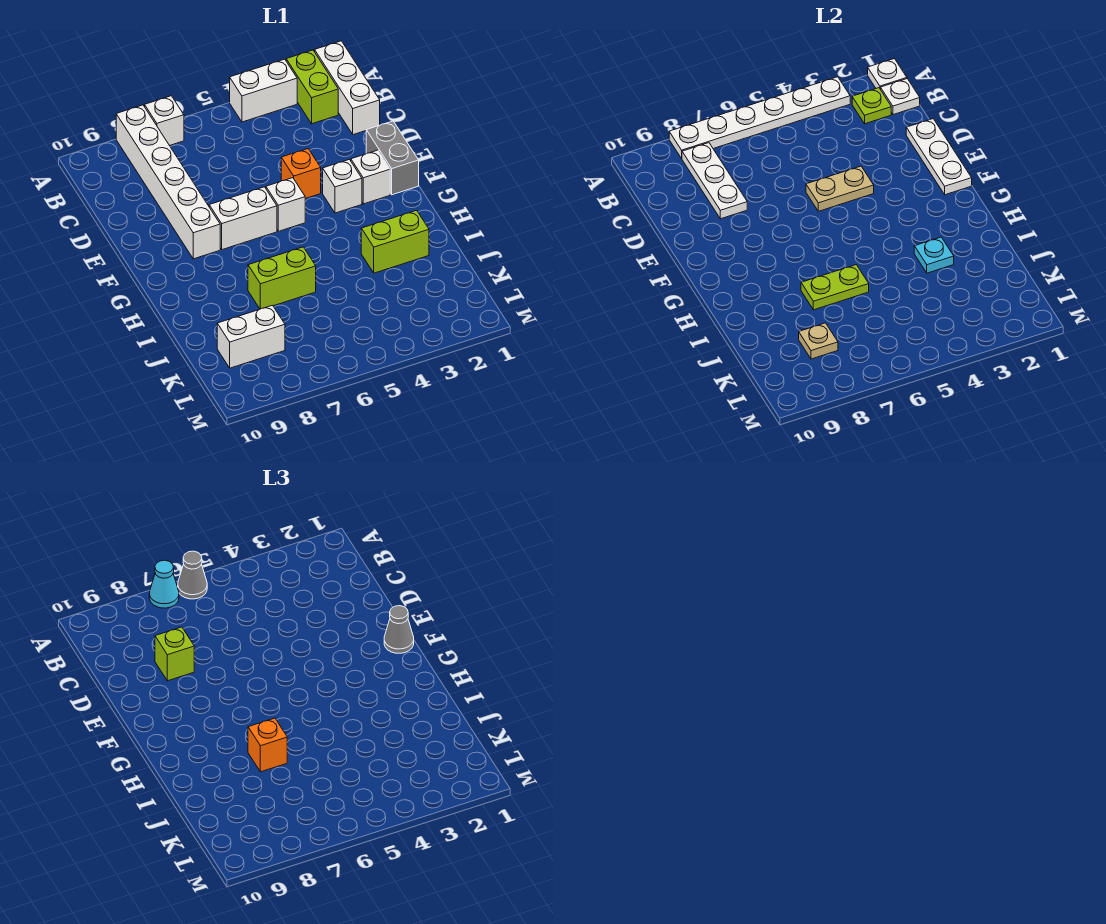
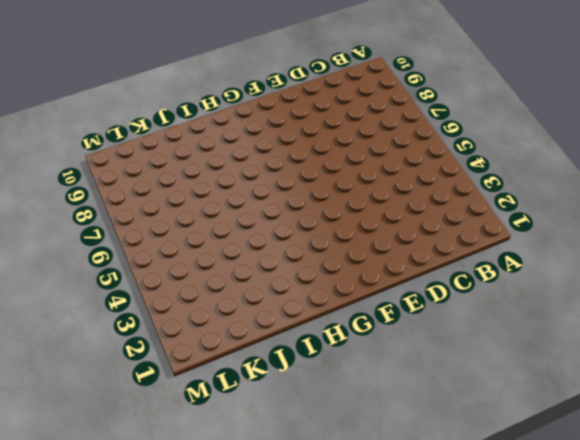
none -> white 1x3 brick [315,41,380,135]
none -> lime 1x2 brick [286,50,338,124]
none -> white 1x2 brick [230,59,297,122]

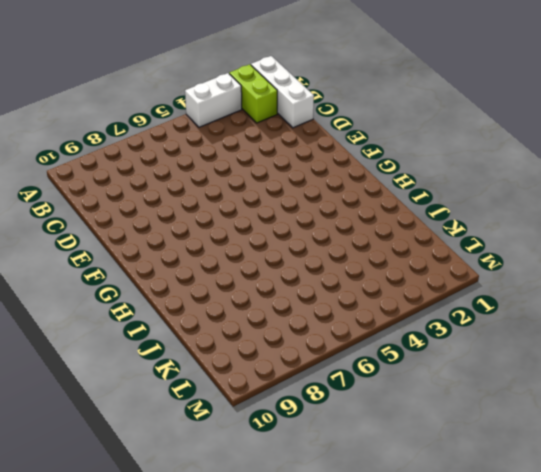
none -> white 1x1 brick [145,96,184,145]
none -> white 1x6 brick [116,105,220,259]
none -> grey 1x2 brick [366,121,419,195]

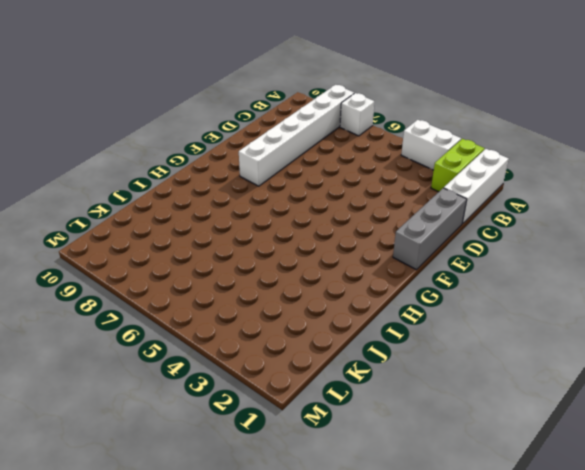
grey 1x3 brick [393,188,467,270] -> grey 1x2 brick [366,121,419,195]
none -> orange 1x1 brick [281,149,321,199]
none -> white 1x1 brick [351,150,390,204]
none -> white 1x1 brick [323,159,362,213]

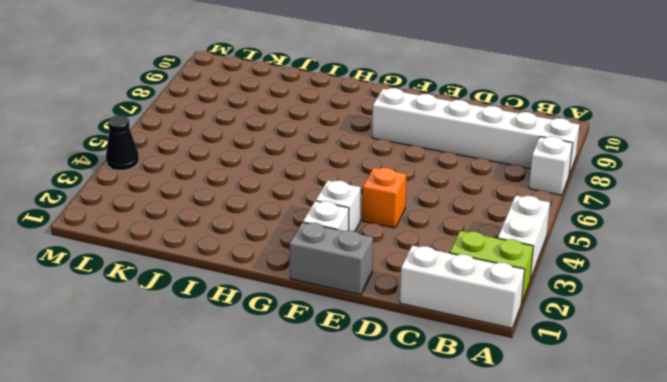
black 1x1 cone [106,115,139,170] -> none
none -> white 1x1 brick [266,178,305,231]
none -> white 1x2 brick [209,187,277,250]
none -> lime 1x2 brick [361,210,429,273]

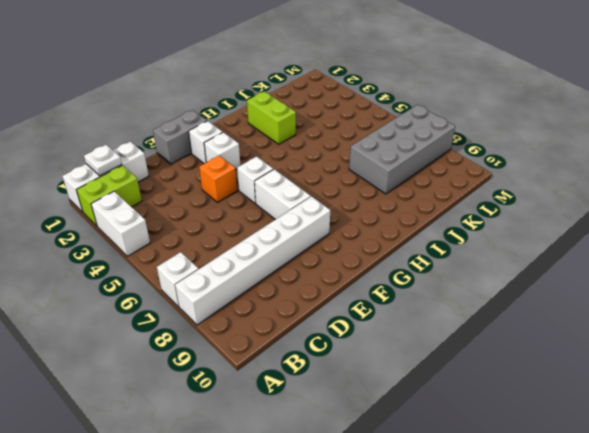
grey 2x4 brick [349,105,455,194] -> white 1x2 brick [217,305,285,368]
none -> lime 1x2 brick [248,247,316,309]
none -> white 1x1 plate [868,59,907,89]
none -> white 1x6 plate [669,77,850,158]

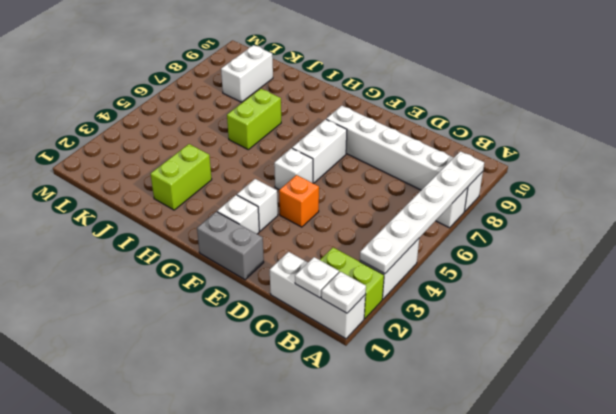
none -> lime 1x1 plate [852,88,891,124]
none -> white 1x3 plate [682,143,747,219]
none -> white 1x3 plate [906,119,972,195]

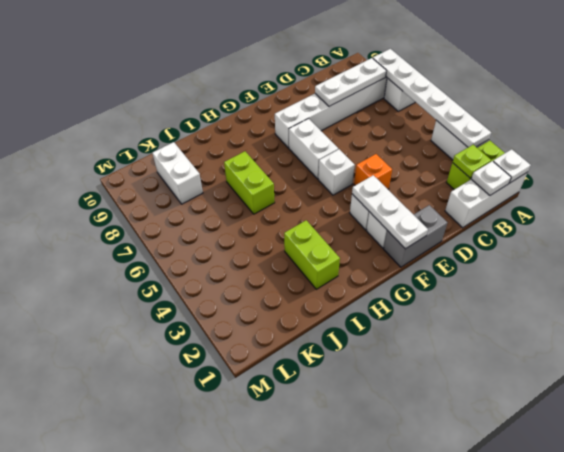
white 1x3 plate [352,175,428,249] -> white 1x3 plate turned to [906,119,972,195]
none -> tan 1x2 plate [806,166,874,211]
none -> cyan 1x1 plate [914,237,954,273]
none -> lime 1x2 plate [801,265,869,310]

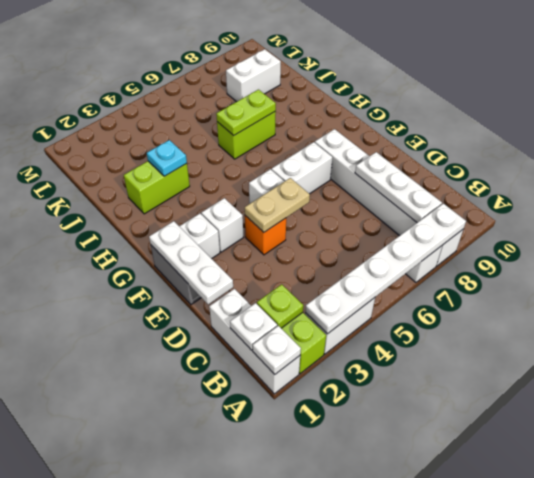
none -> tan 1x1 plate [799,323,838,359]
none -> grey 1x1 cone [178,551,207,599]
none -> cyan 1x1 cone [149,560,179,608]

